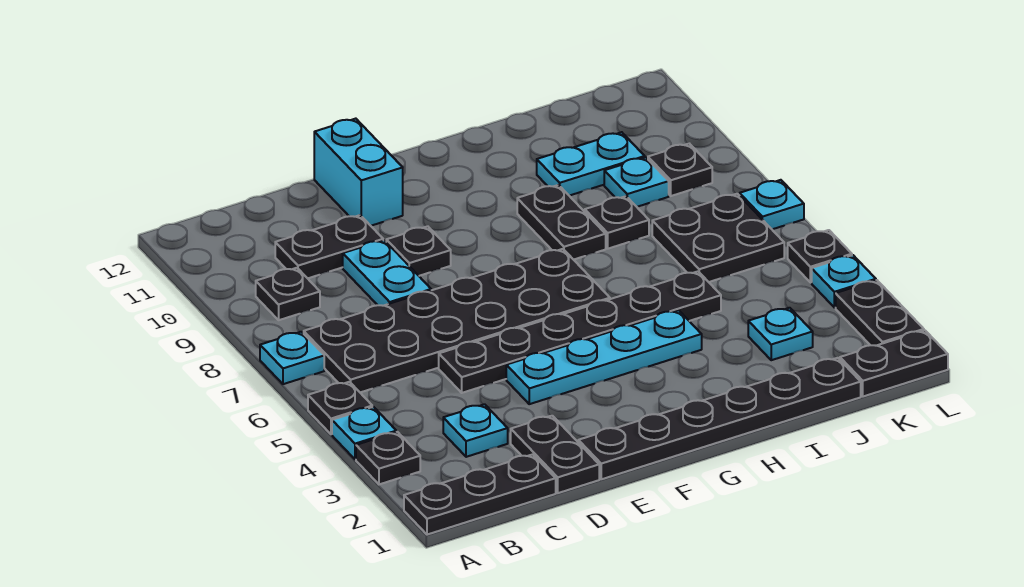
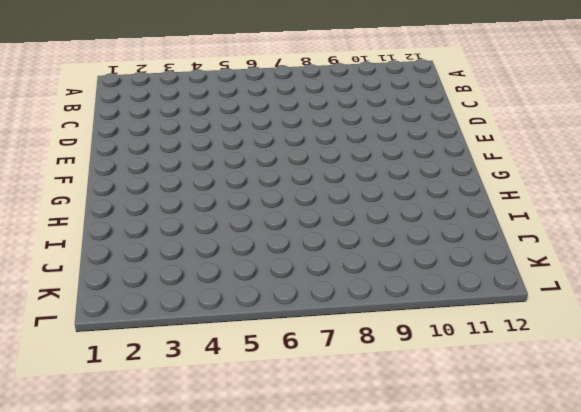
none -> black 1x3 plate [404,454,556,535]
none -> black 1x1 plate [356,432,420,484]
none -> cyan 1x1 plate [332,407,396,459]

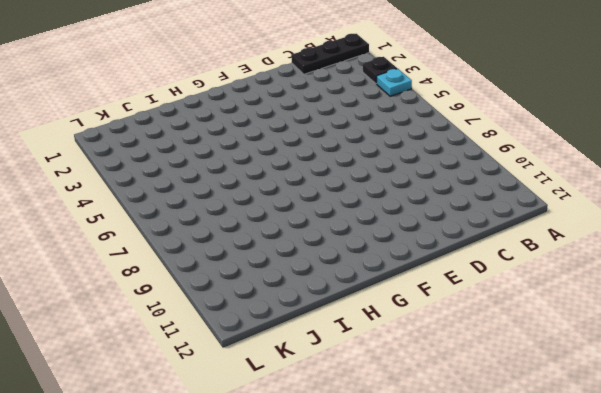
none -> black 1x1 plate [308,382,372,434]
none -> cyan 1x1 plate [260,332,324,384]
none -> black 2x6 plate [304,249,610,392]

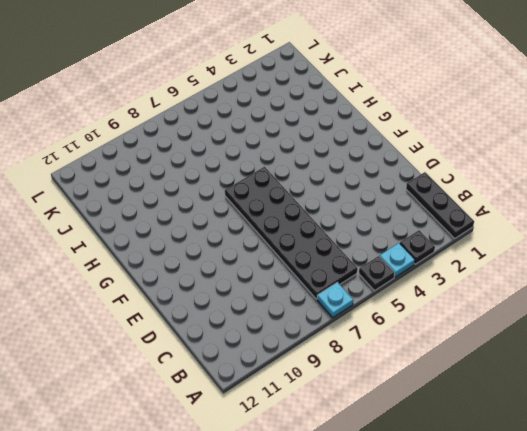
none -> black 1x1 plate [256,268,320,320]
none -> cyan 1x1 plate [443,404,508,457]
none -> black 1x2 plate [275,215,383,278]

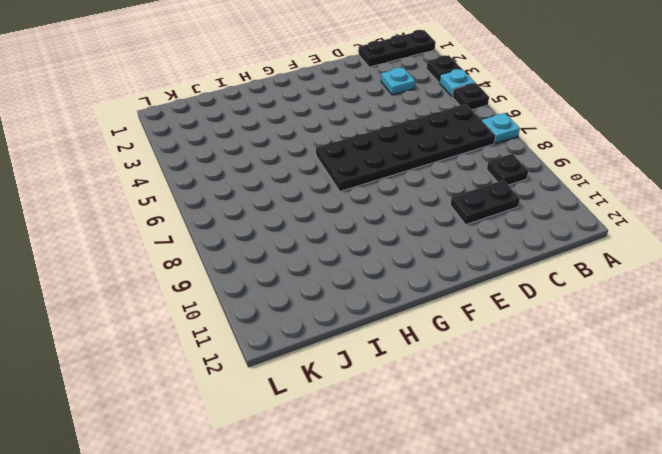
none -> black 1x2 plate [511,416,599,493]
none -> black 1x6 plate [439,272,721,393]
none -> cyan 1x2 plate [343,240,431,306]

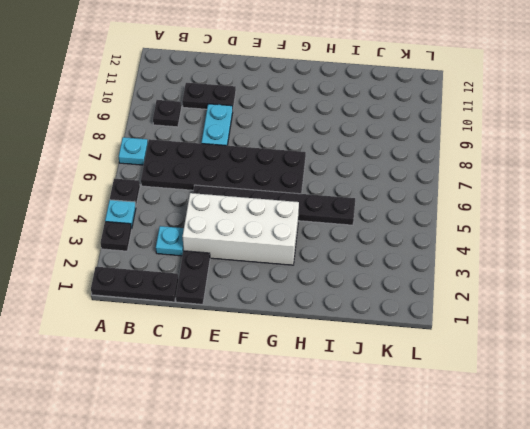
white 2x4 brick [182,193,299,265] -> cyan 1x4 plate [506,310,702,404]
none -> black 1x6 plate [578,358,861,479]
none -> black 1x1 plate [386,226,451,276]
none -> cyan 1x2 brick [314,119,403,226]

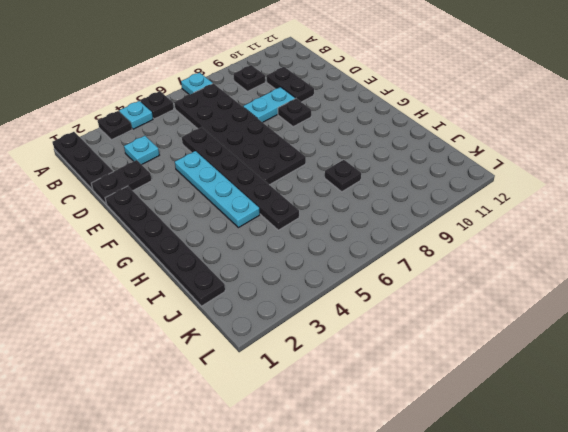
none -> cyan 1x2 brick [314,119,403,226]
none -> black 1x2 plate [517,185,606,260]
none -> cyan 1x2 plate [537,132,645,196]

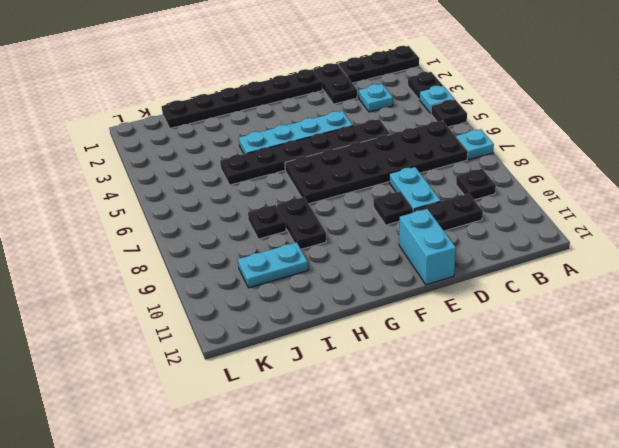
none -> cyan 1x1 plate [748,308,813,360]
none -> black 2x2 plate [652,194,784,282]
none -> cyan 1x1 plate [604,157,669,207]

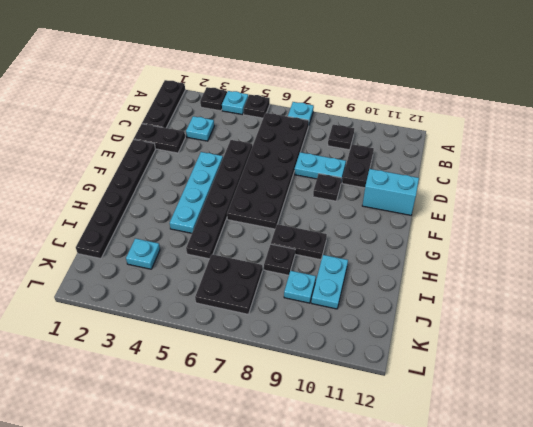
none -> black 1x2 plate [840,330,948,396]
none -> black 1x1 plate [648,144,712,196]
none -> black 1x2 plate [836,280,924,346]

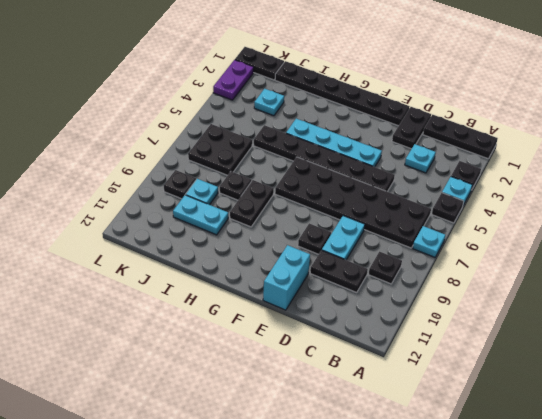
purple 1x2 plate [213,60,254,100] -> black 1x2 plate [836,280,924,346]
none -> cyan 1x1 plate [812,255,876,308]
none -> black 1x1 plate [788,230,852,283]
none -> cyan 1x1 plate [740,180,804,229]

